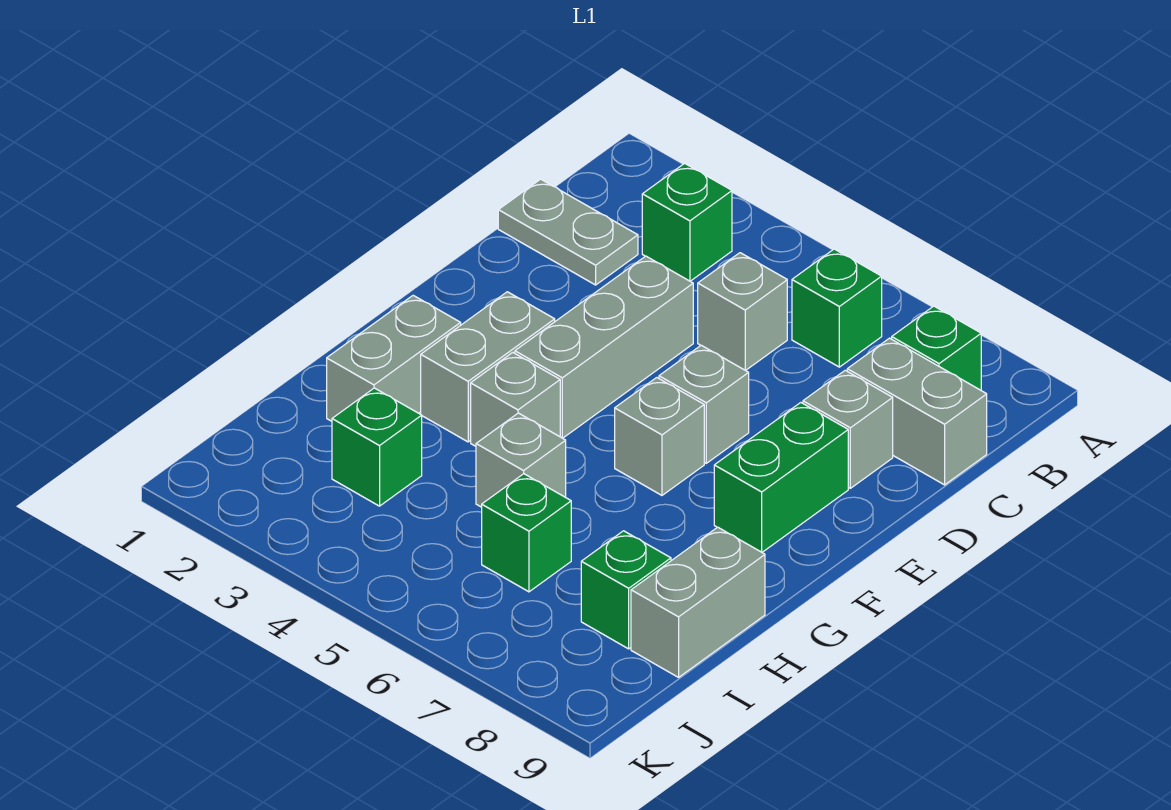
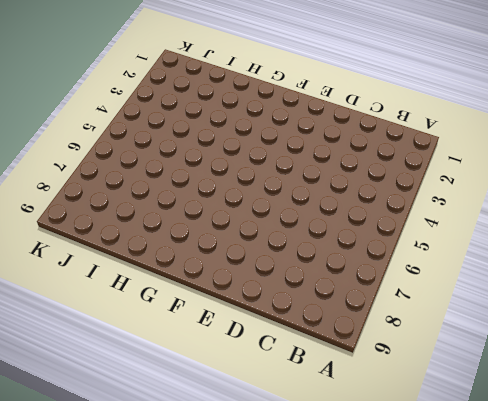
none -> green 1x1 brick [642,163,732,281]
none -> green 1x1 brick [792,249,882,367]
none -> green 1x1 brick [892,306,981,390]

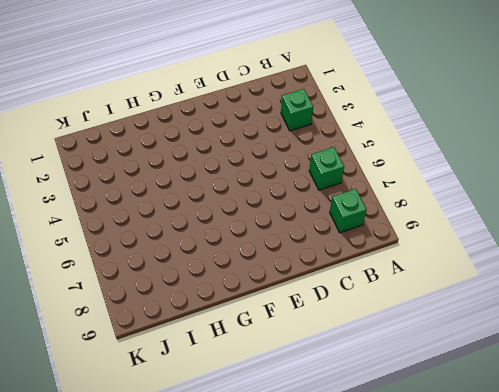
none -> grey 1x2 plate [498,179,638,285]
none -> grey 1x1 brick [698,253,787,370]
none -> grey 1x2 brick [847,338,987,485]

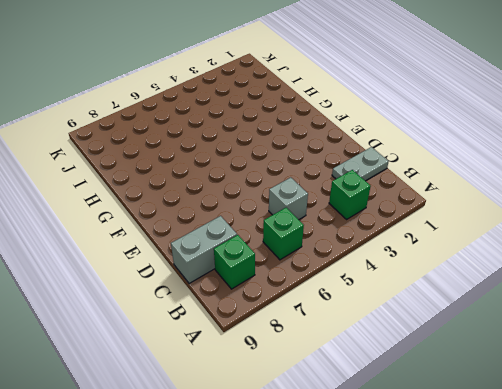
none -> grey 1x3 brick [515,256,693,438]
none -> grey 1x1 brick [803,370,893,488]
none -> grey 1x1 brick [659,345,749,463]

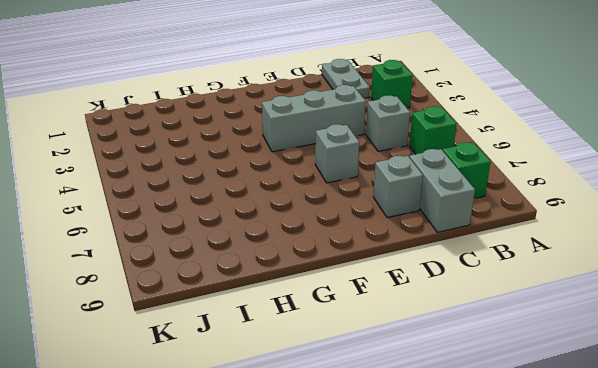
none -> green 1x2 brick [714,403,848,552]
none -> grey 1x2 brick [421,292,555,442]
none -> grey 1x1 brick [615,378,704,495]

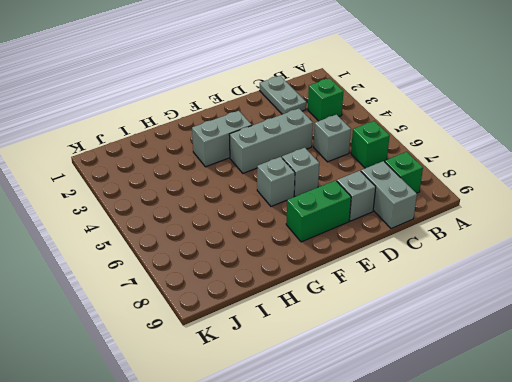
none -> grey 1x2 brick [327,295,461,421]
none -> grey 1x1 brick [471,353,560,446]
none -> grey 1x1 brick [476,413,566,507]

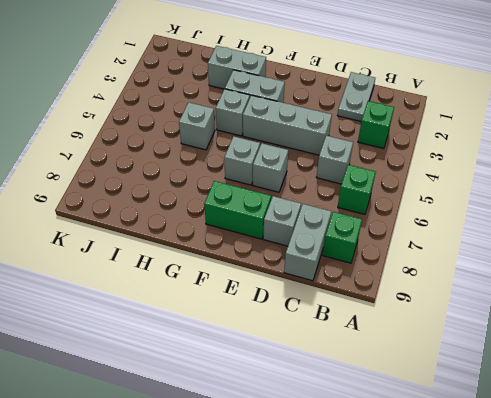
none -> grey 1x2 brick [631,527,765,677]
none -> green 1x1 brick [332,388,422,506]
none -> green 1x1 brick [482,474,571,592]

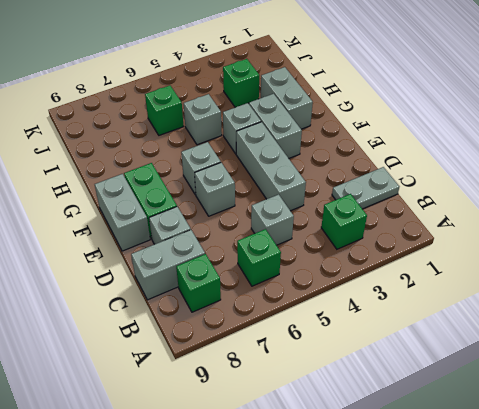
grey 1x2 brick [95,174,150,251] -> grey 1x2 brick moved to [631,527,765,677]
none -> green 1x1 brick [581,531,671,649]

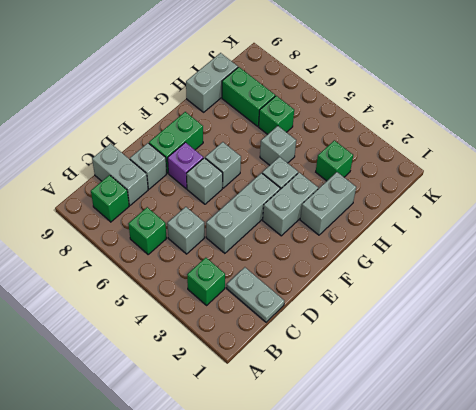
purple 1x1 brick [168,142,203,189] -> none
green 1x2 brick [222,67,275,126] -> green 1x1 brick [581,531,671,649]

